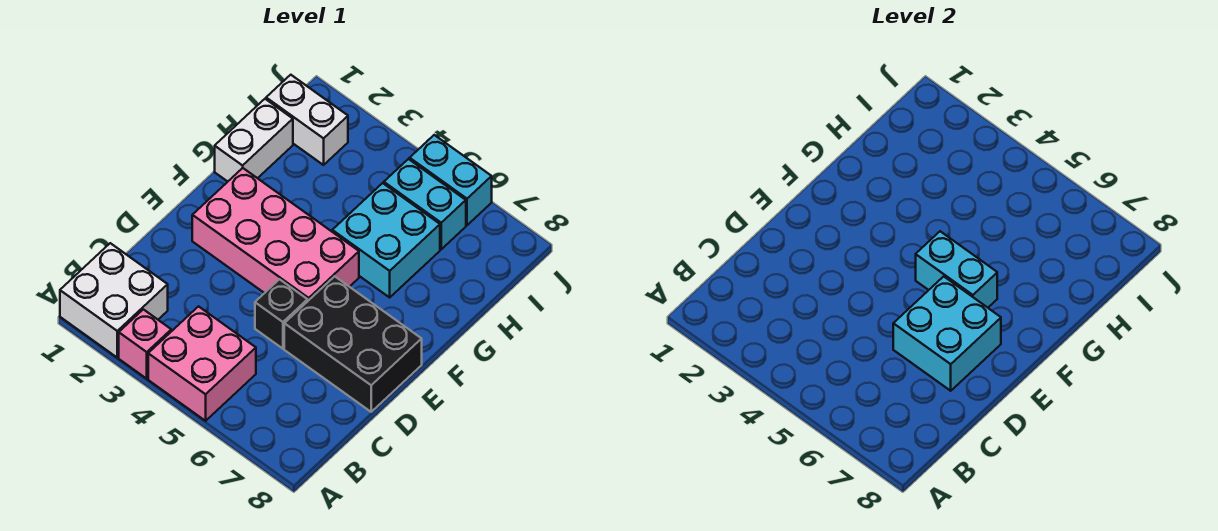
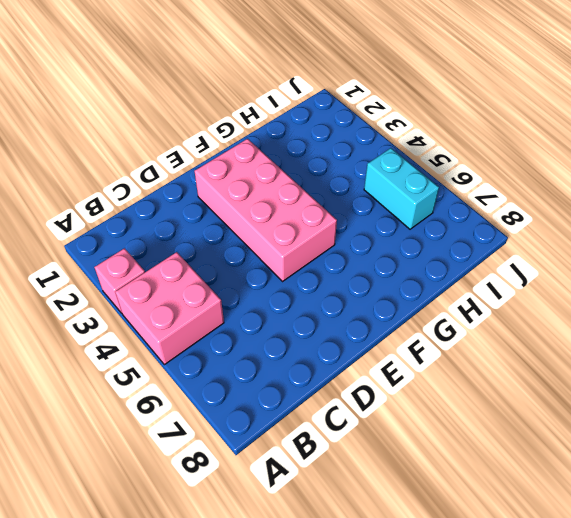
none -> white 2x2 brick [60,243,168,357]
none -> black 1x1 brick [255,279,308,349]
none -> black 2x3 brick [284,276,422,412]

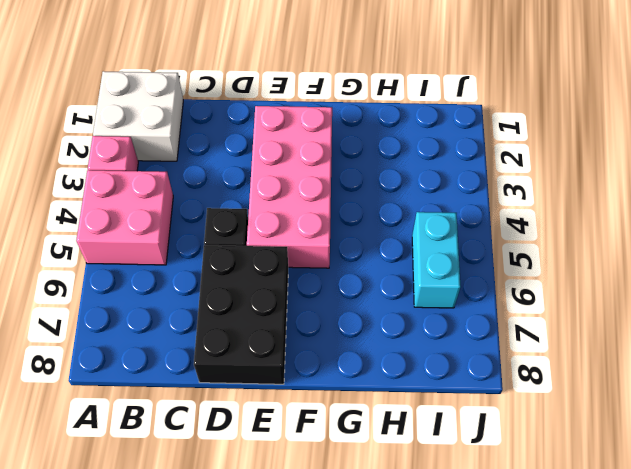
none -> white 1x2 brick [215,99,293,182]
none -> cyan 2x2 brick [332,183,440,297]
none -> white 1x2 brick [266,75,348,165]

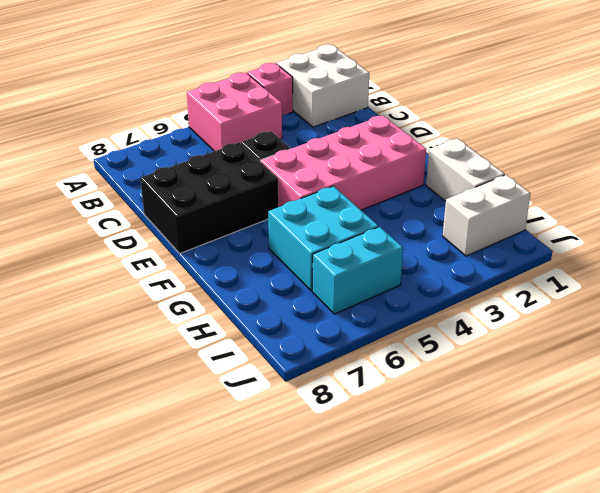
none -> cyan 1x2 brick [410,135,492,225]
none -> cyan 2x2 brick [893,276,1001,391]
none -> cyan 1x2 brick [916,231,997,308]

